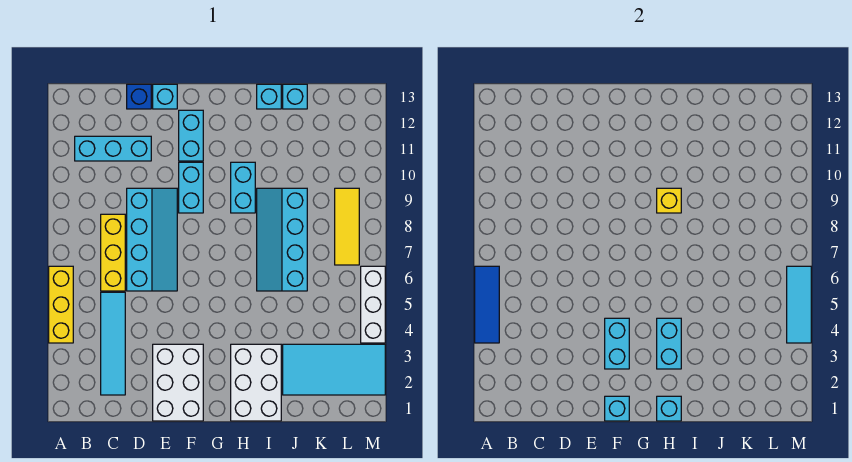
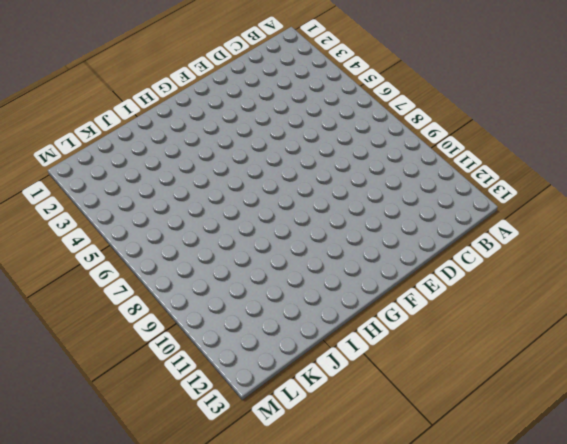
none -> yellow 1x3 brick [49,266,73,343]
none -> cyan 1x3 brick [75,136,151,161]
none -> cyan 1x4 tile [101,292,125,395]

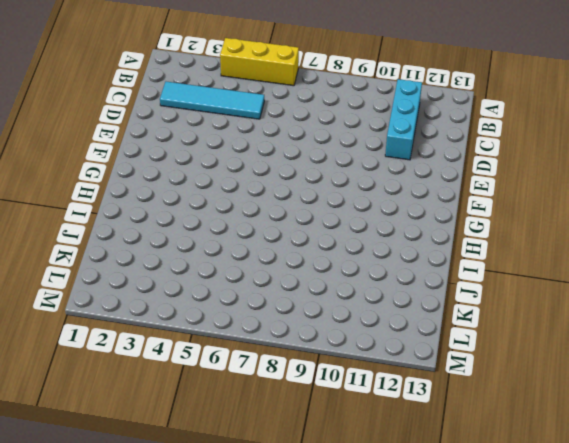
none -> yellow 1x3 brick [101,214,125,291]
none -> cyan 2x4 slope [127,188,177,291]
none -> blue 1x1 brick [127,84,151,109]

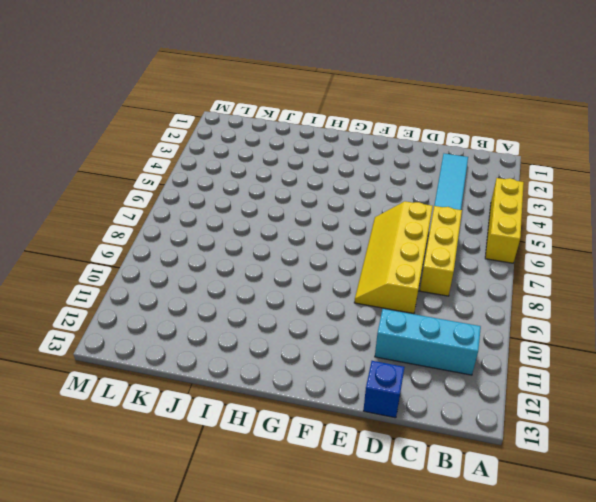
yellow 2x4 slope [354,201,433,314] -> cyan 2x4 slope [127,188,177,291]
none -> white 2x3 brick [153,344,203,421]
none -> cyan 1x1 brick [153,84,177,109]
none -> cyan 1x2 brick [179,162,203,213]

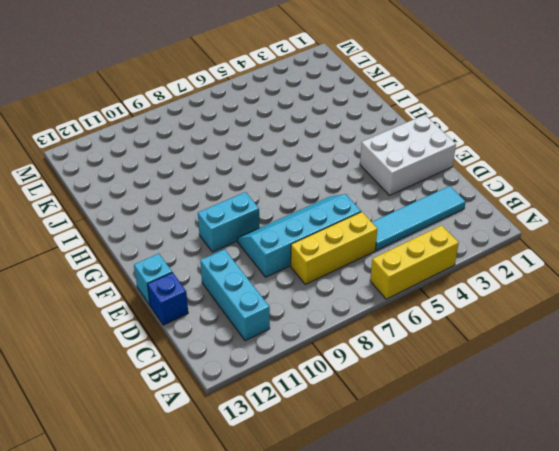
none -> cyan 1x2 brick [179,110,203,161]
none -> white 2x3 brick [231,344,281,421]
none -> cyan 1x2 brick [231,162,255,213]

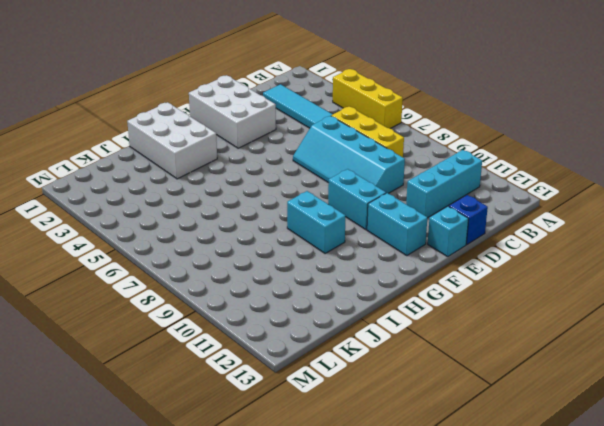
none -> cyan 2x4 slope [257,188,307,291]
none -> cyan 1x1 brick [257,84,281,109]
none -> cyan 2x4 tile [283,344,385,395]

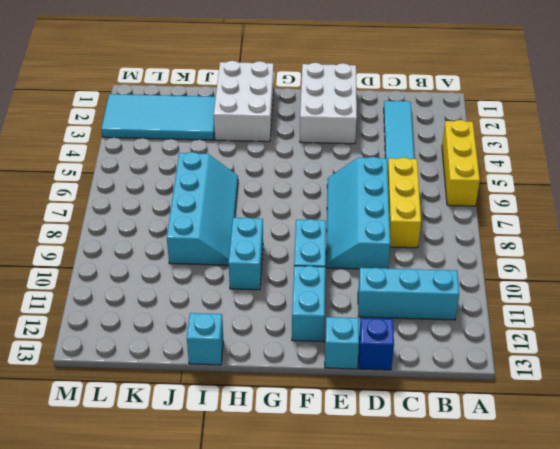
none -> cyan 1x1 brick [283,84,307,109]
none -> yellow 1x3 tile [335,188,359,265]
none -> white 1x3 brick [361,266,385,343]

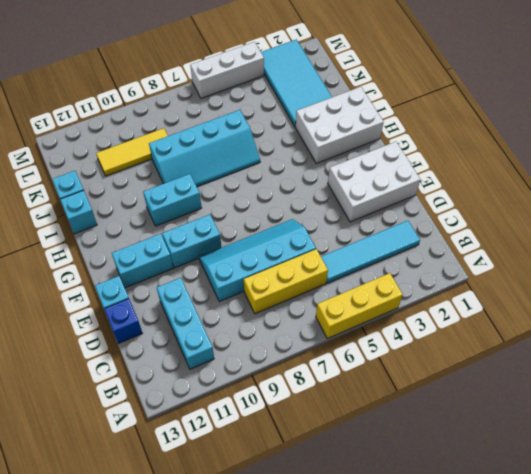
yellow 1x3 tile [96,128,168,176] -> yellow 1x3 tile moved to [335,188,359,265]
none -> blue 1x3 tile [475,266,499,343]
none -> cyan 1x1 brick [605,396,629,421]
none -> cyan 1x2 brick [605,318,629,369]

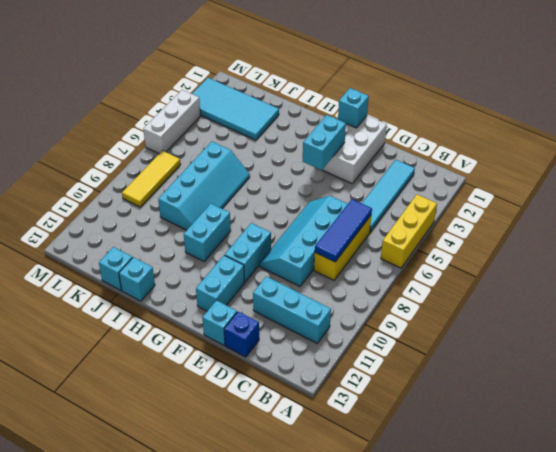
blue 1x3 tile [315,199,372,262] -> blue 1x3 tile moved to [475,266,499,343]
none -> white 2x3 brick [231,344,281,421]
none -> cyan 1x1 brick [657,396,681,421]
none -> cyan 1x2 brick [657,318,681,369]

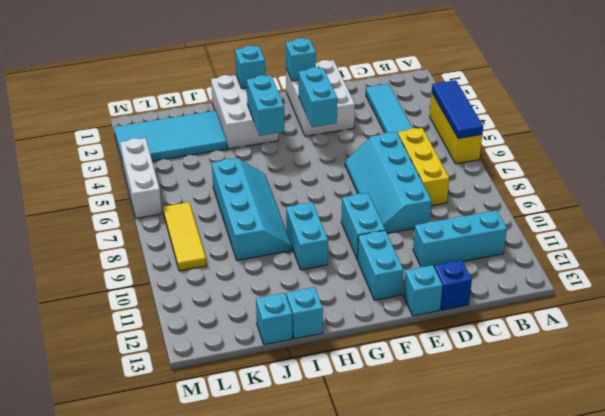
none -> yellow 1x1 brick [657,188,681,213]
none -> cyan 1x3 tile [787,266,811,343]

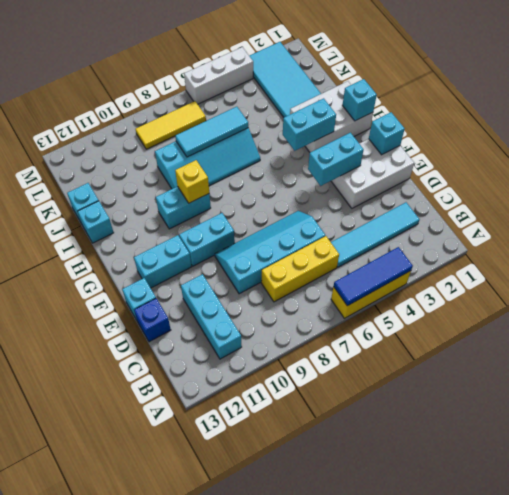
cyan 1x3 tile [175,107,248,157] -> cyan 1x3 tile moved to [787,266,811,343]

